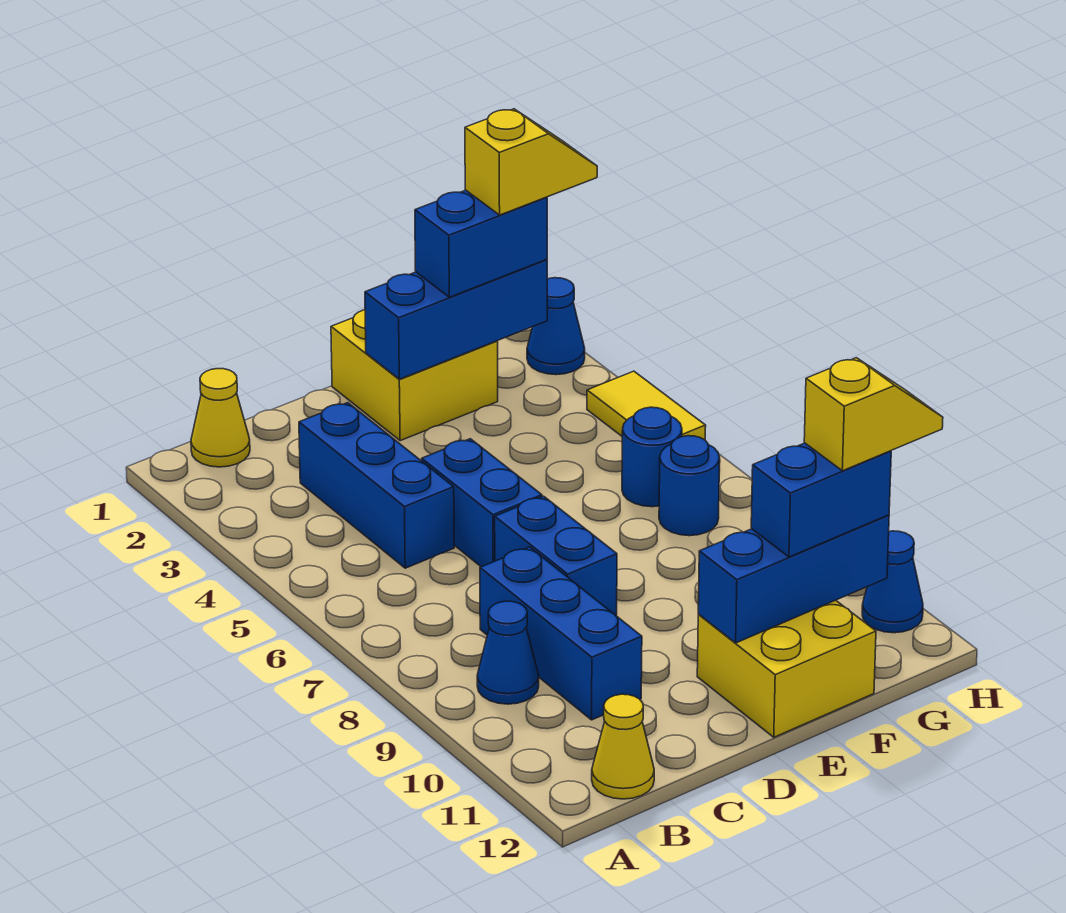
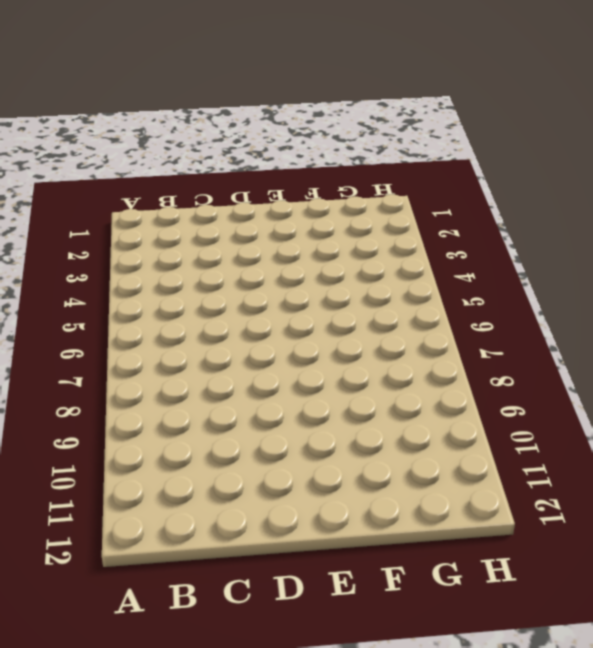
none -> yellow 1x1 cone [191,369,250,467]
none -> blue 1x1 cone [477,601,539,704]
none -> yellow 1x1 cone [592,694,654,799]

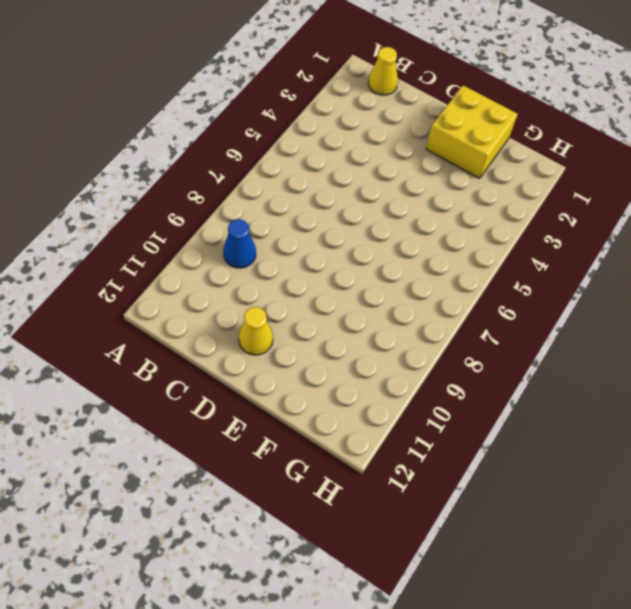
yellow 1x1 cone [239,307,273,355] -> yellow 1x1 cone moved to [592,694,654,799]
none -> blue 1x3 brick [299,403,454,568]
none -> blue 1x3 brick [480,547,642,720]
none -> blue 1x2 brick [422,439,542,567]

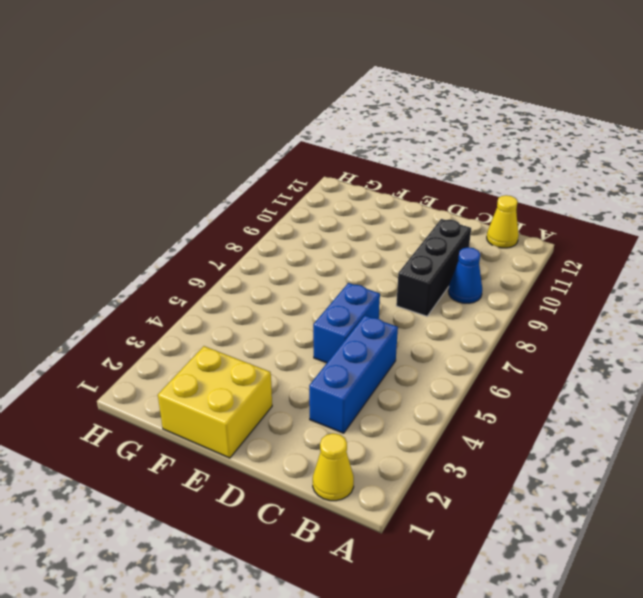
black 1x3 brick [396,219,471,316] -> blue 1x3 brick [480,547,642,720]
none -> blue 1x2 brick [495,496,617,616]
none -> yellow 2x2 brick [697,600,876,737]
none -> blue 1x1 round brick [622,407,682,507]

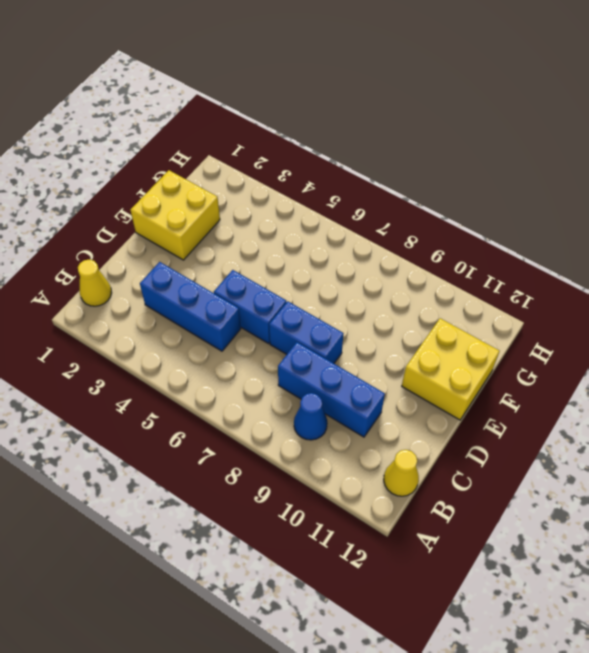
none -> blue 1x1 round brick [622,407,682,507]
none -> blue 1x1 round brick [659,436,720,536]
none -> blue 1x1 cone [527,278,585,375]

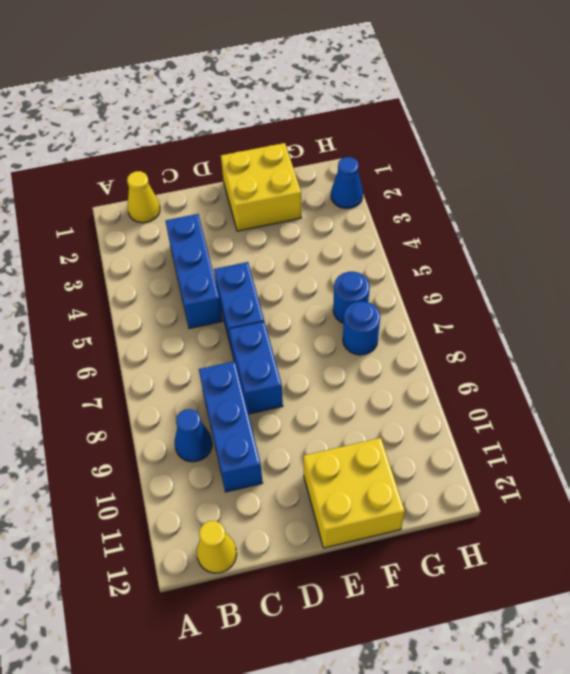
none -> yellow 1x2 tile [587,371,706,440]
none -> blue 1x1 cone [862,531,923,633]
none -> blue 1x3 brick [365,259,547,379]

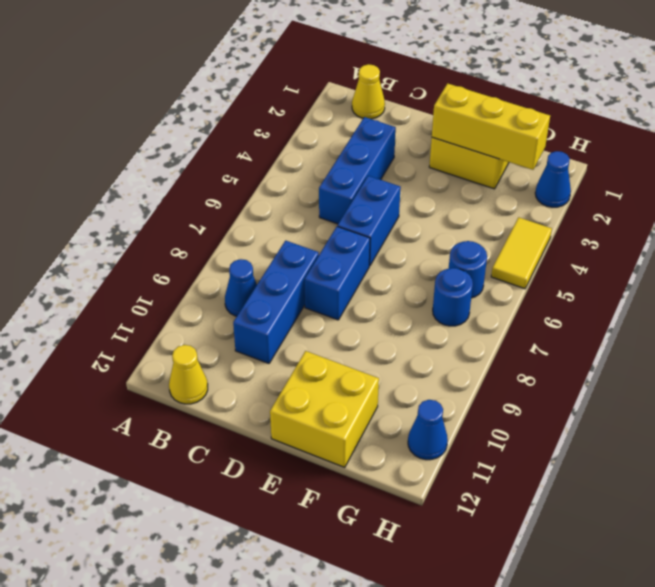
yellow 1x3 brick [432,83,550,170] -> blue 1x3 brick [365,259,547,379]
none -> blue 1x3 brick [698,515,889,643]
none -> blue 1x2 brick [415,190,547,297]
none -> blue 1x2 brick [751,443,891,557]

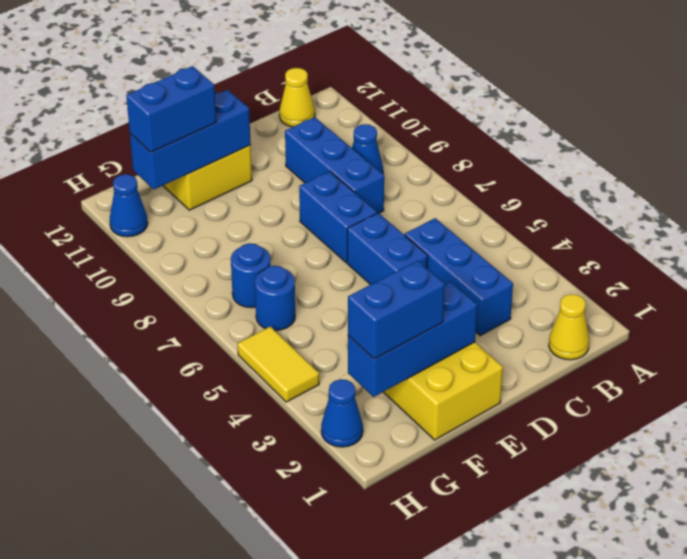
none -> yellow 1x2 slope [465,109,597,215]
none -> yellow 1x2 slope [804,358,943,471]

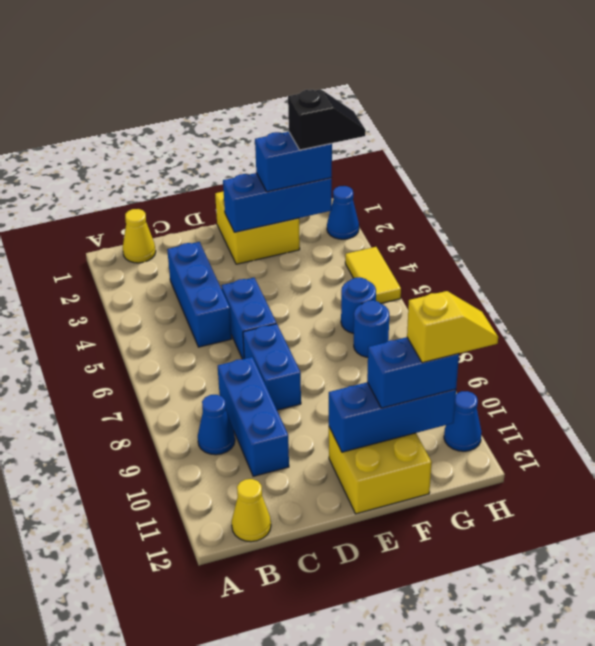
black 1x2 slope [288,89,365,150] -> yellow 1x2 slope [465,109,597,215]

